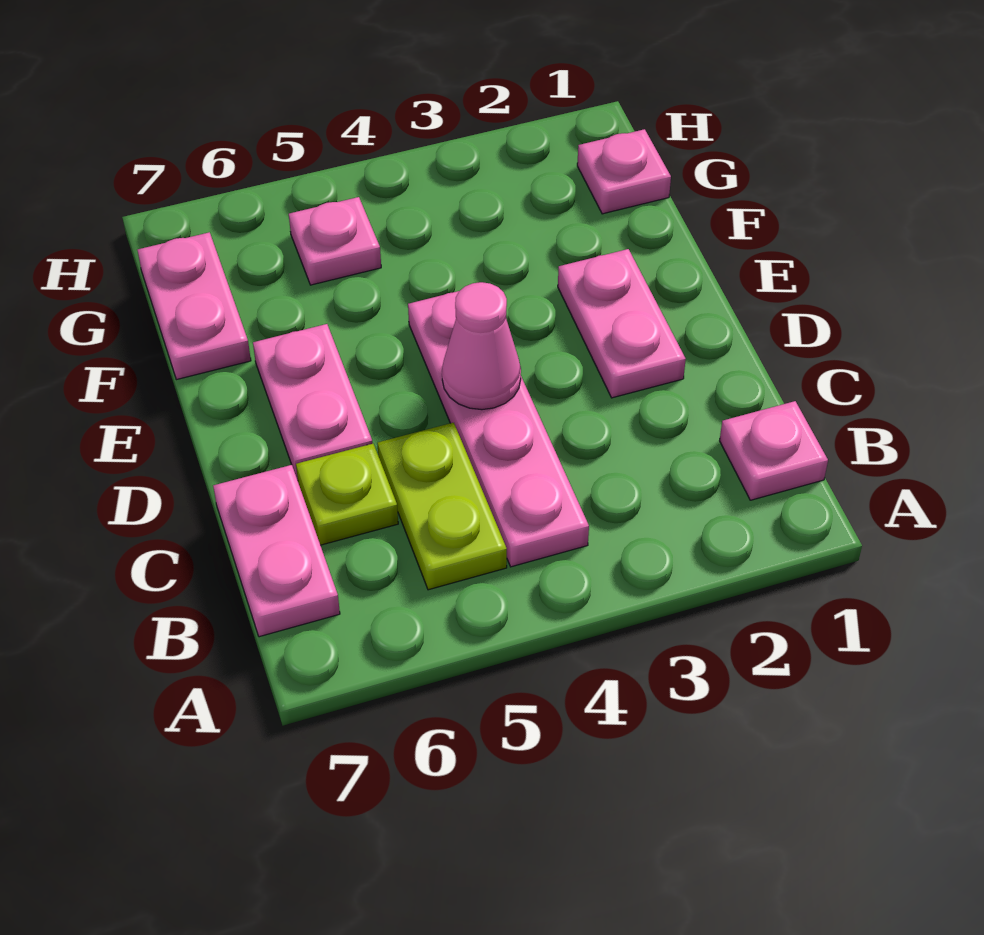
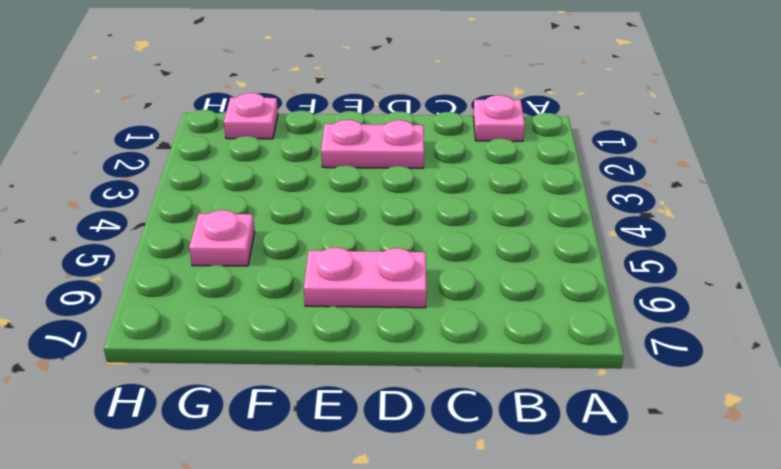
none -> pink 1x4 plate [408,291,589,567]
none -> lime 1x2 plate [377,423,507,590]

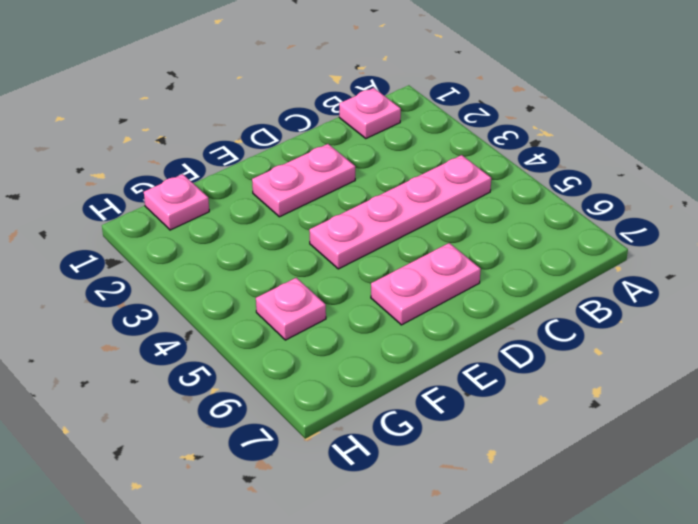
none -> lime 1x2 plate [377,423,507,590]
none -> pink 1x2 plate [213,465,340,637]

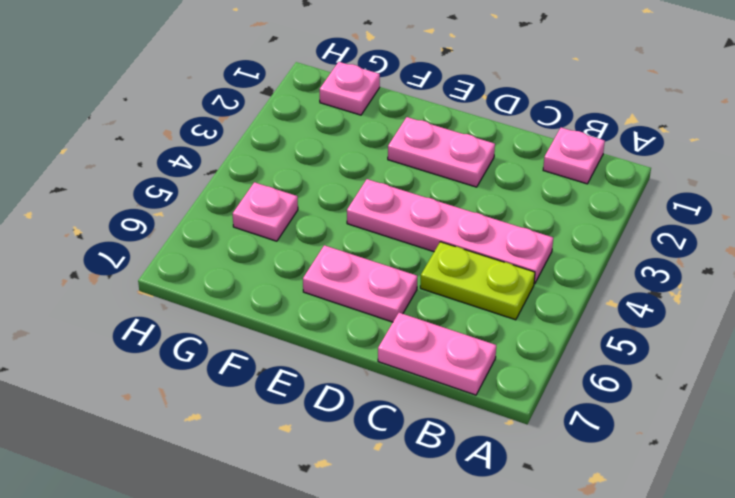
none -> lime 1x1 plate [296,444,398,545]
none -> pink 1x2 plate [137,232,251,380]

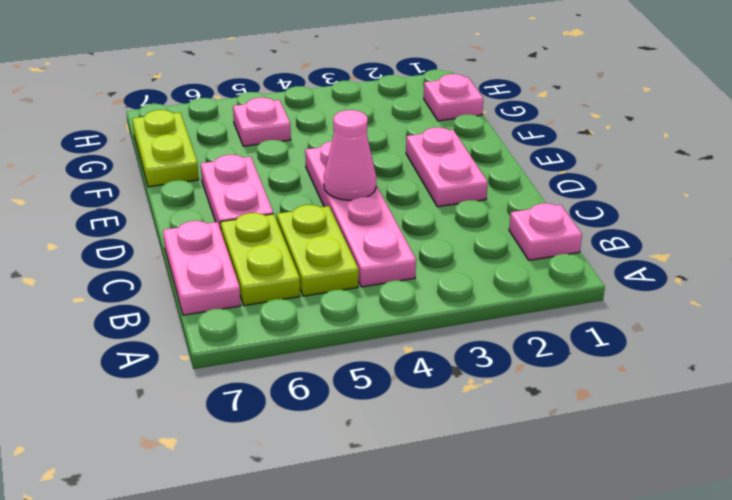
lime 1x2 plate [220,213,300,306] -> lime 1x1 plate [296,444,398,545]
lime 1x2 plate [132,110,199,187] -> pink 1x2 plate [137,232,251,380]

